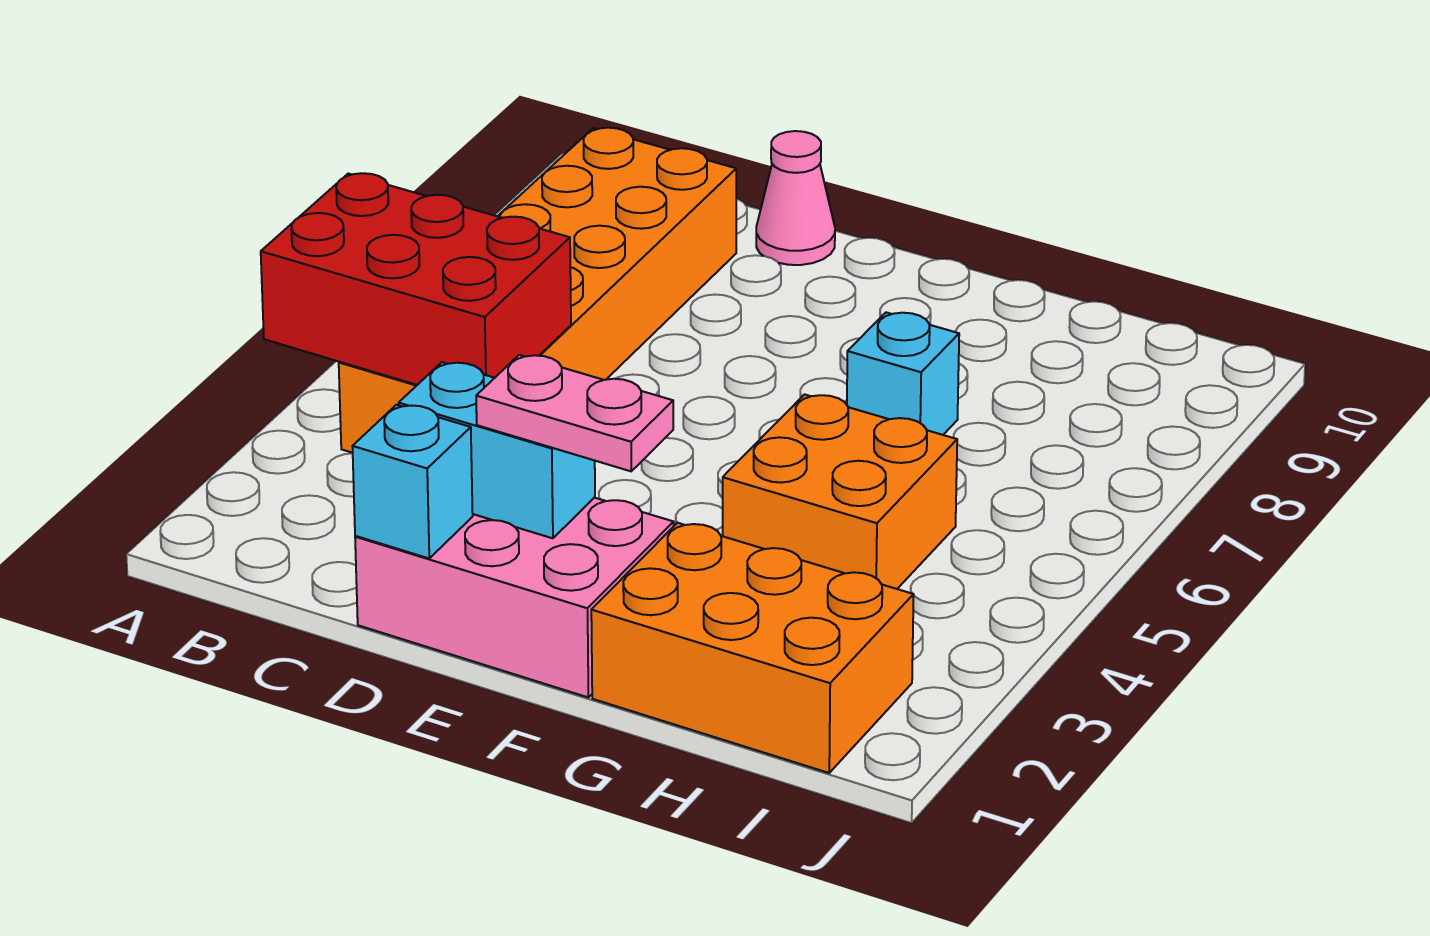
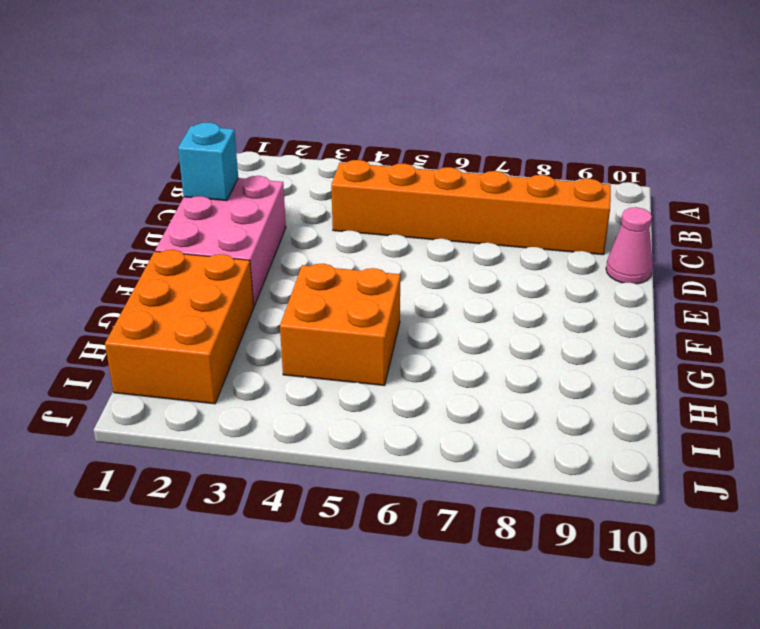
orange 1x6 brick [331,160,611,255] -> orange 2x6 brick [339,128,736,453]
none -> cyan 1x1 brick [847,312,959,435]
none -> red 2x3 brick [261,173,571,385]

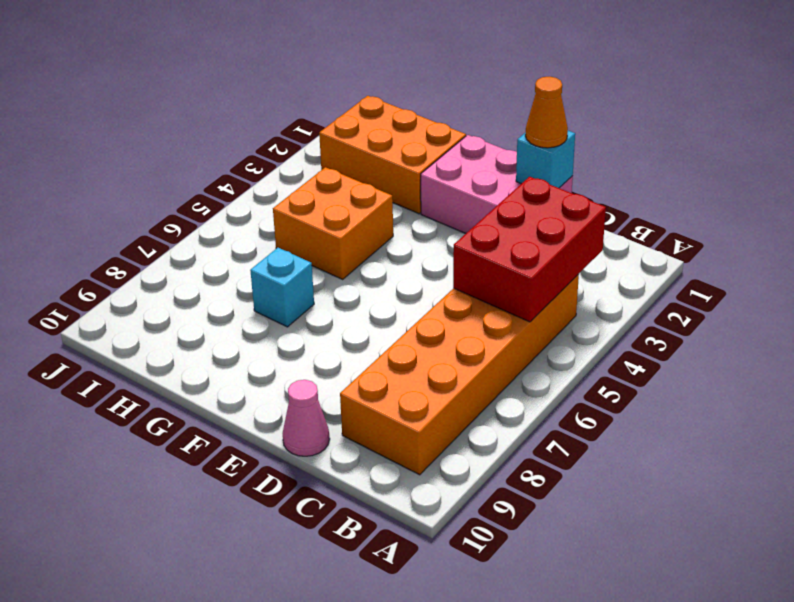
red 2x3 brick [453,177,606,322] -> red 2x3 brick turned to [261,173,571,385]
orange 1x1 cone [525,77,568,148] -> none
none -> cyan 1x2 brick [399,362,595,538]
none -> pink 1x2 plate [476,355,673,471]

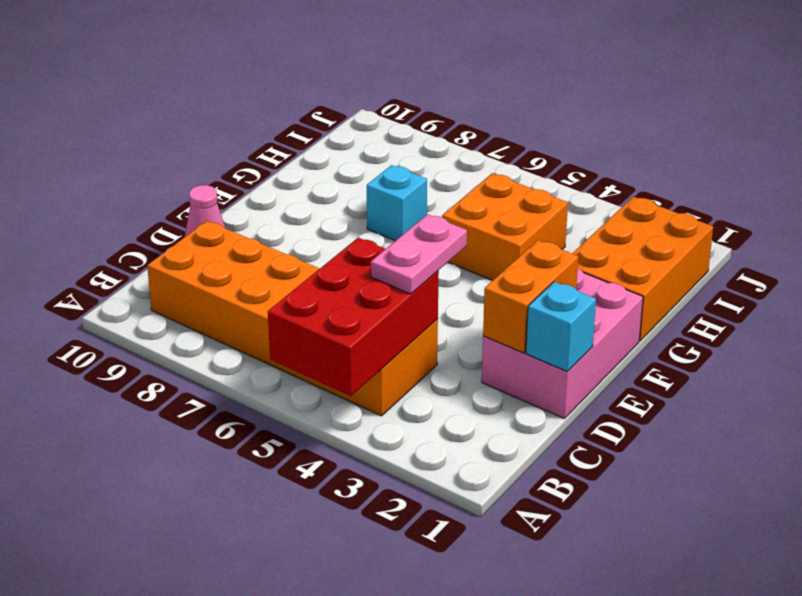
pink 1x2 plate [371,214,467,294] -> pink 1x2 plate moved to [476,355,673,471]
orange 1x2 brick [483,240,578,353] -> cyan 1x2 brick [399,362,595,538]

